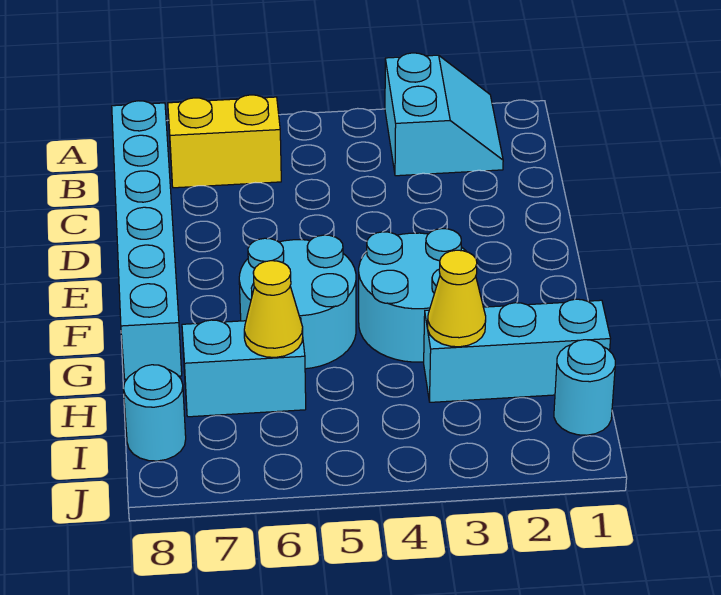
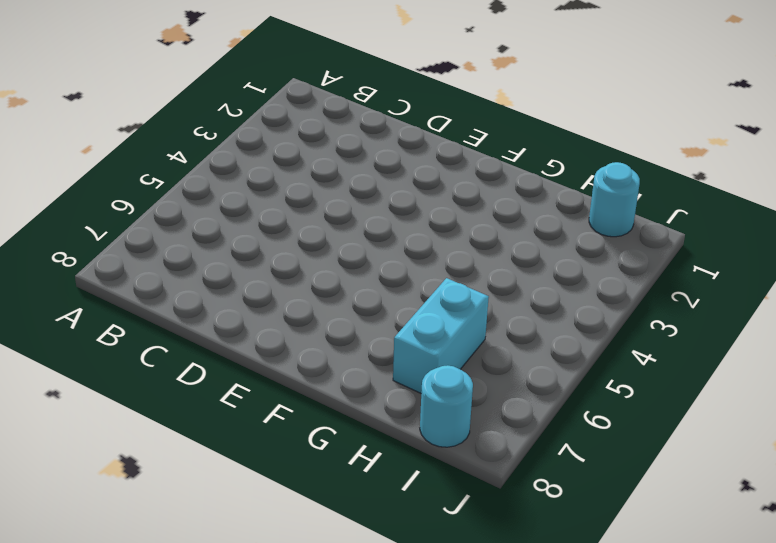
none -> cyan 2x2 slope [385,53,503,176]
none -> yellow 1x2 brick [168,95,281,188]

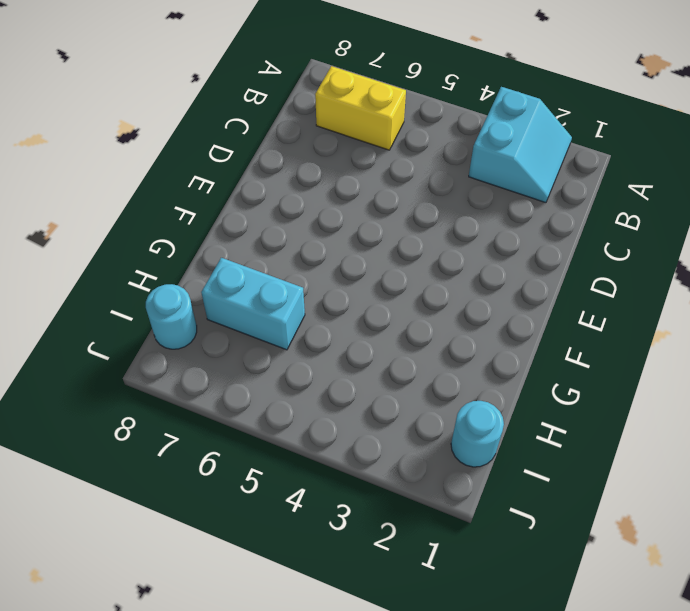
none -> cyan 1x6 brick [112,101,182,379]
none -> cyan 2x2 round brick [359,229,466,362]

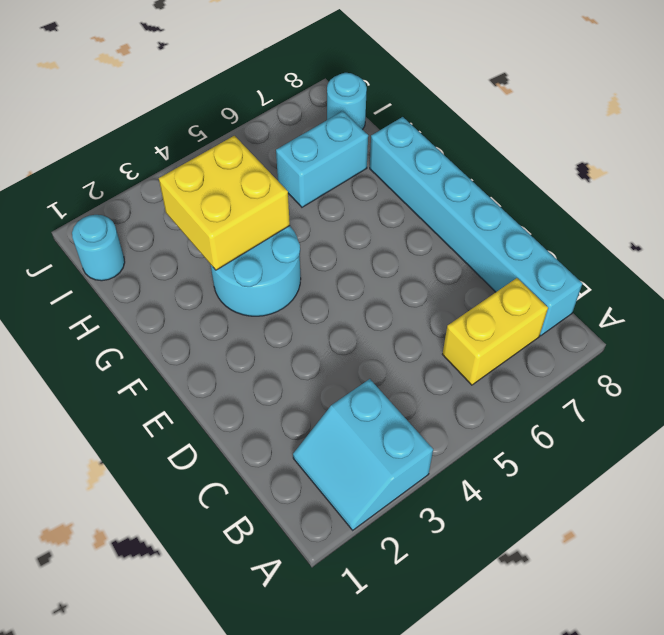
yellow 2x2 brick [159,136,290,270] -> yellow 1x1 cone [428,250,486,347]
none -> cyan 2x2 round brick [239,235,356,369]
none -> cyan 1x3 brick [424,299,610,402]

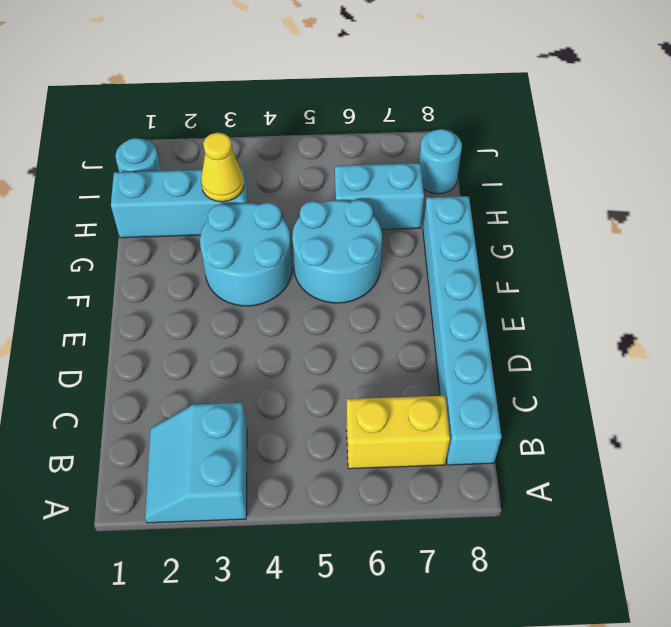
none -> yellow 1x1 cone [244,261,303,357]

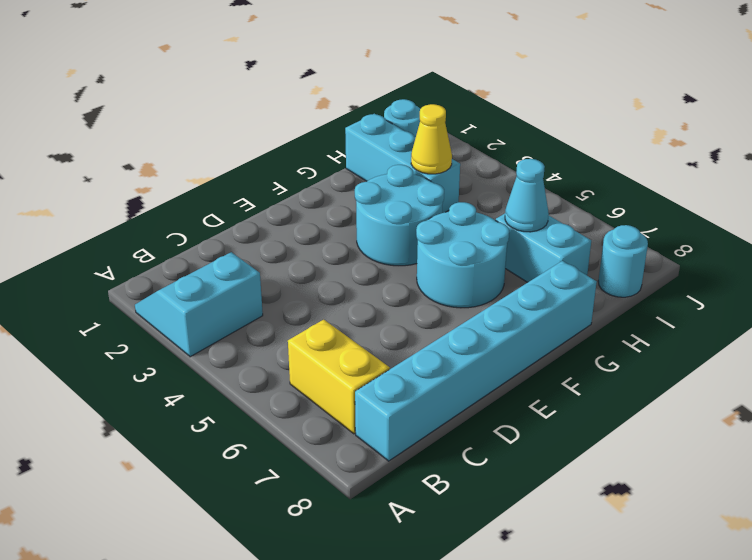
cyan 1x1 cone [505,159,549,232] -> yellow 1x1 cone [244,261,303,357]

